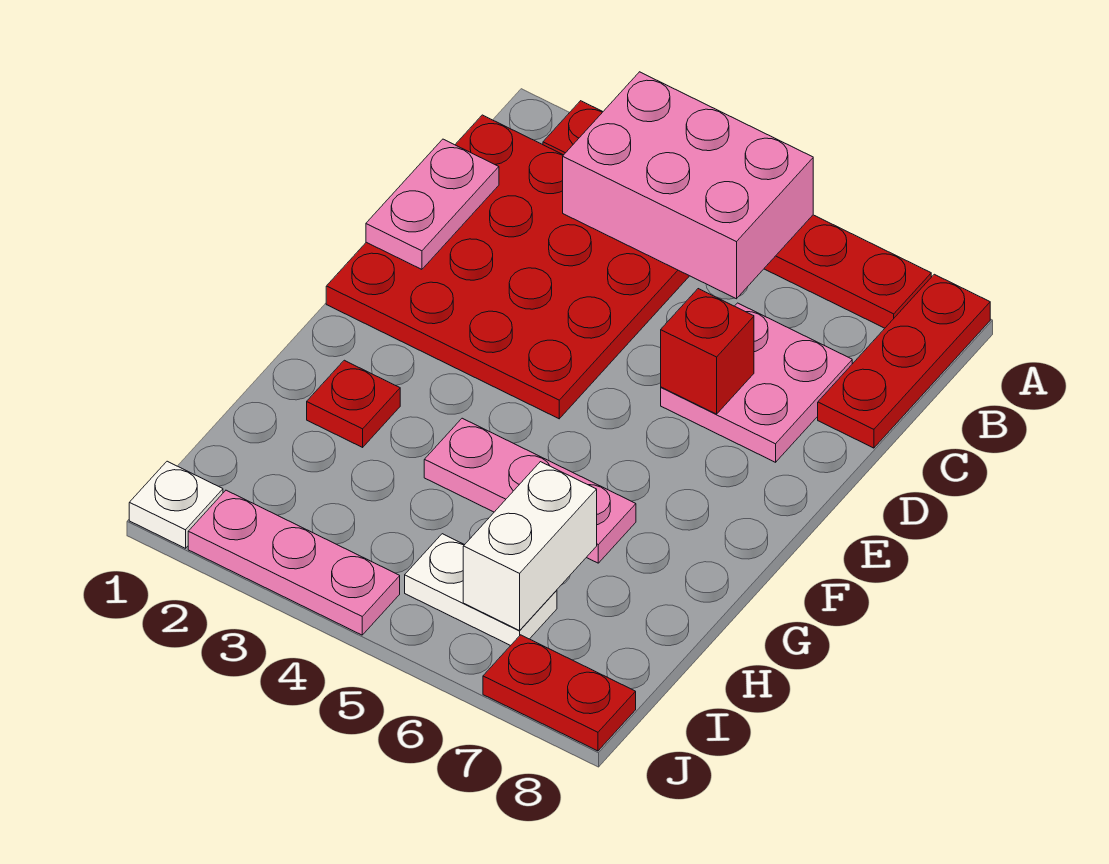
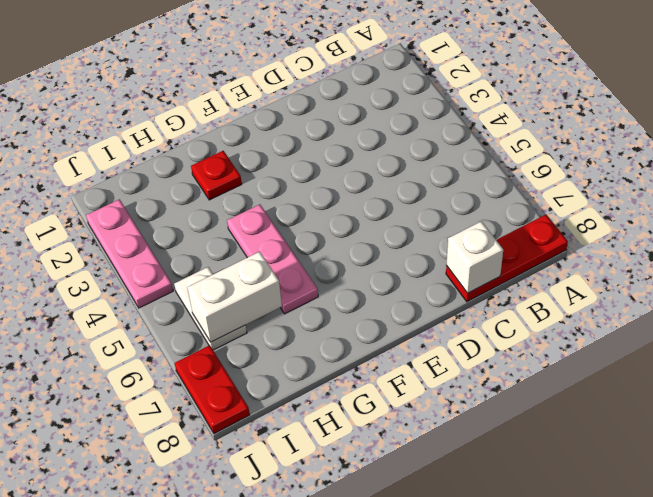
white 1x1 brick [446,221,503,293] -> none
none -> red 1x6 plate [543,101,931,328]
none -> red 4x4 plate [326,115,689,419]
none -> pink 2x2 plate [661,303,852,462]

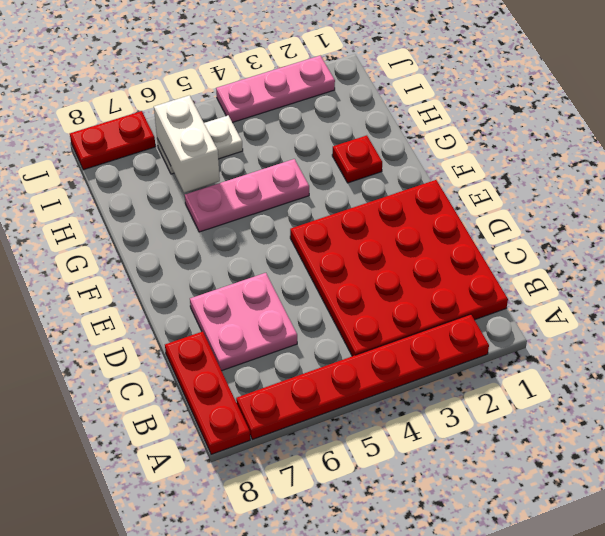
none -> white 1x1 plate [129,461,223,548]
none -> pink 2x3 brick [563,72,813,299]
none -> pink 1x2 plate [366,139,499,269]

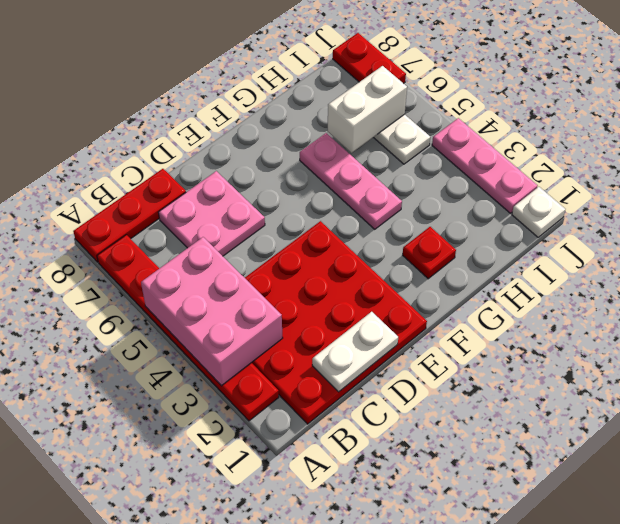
white 1x2 plate [312,312,398,392] -> pink 1x2 plate [366,139,499,269]
none -> red 1x1 brick [661,289,754,414]

